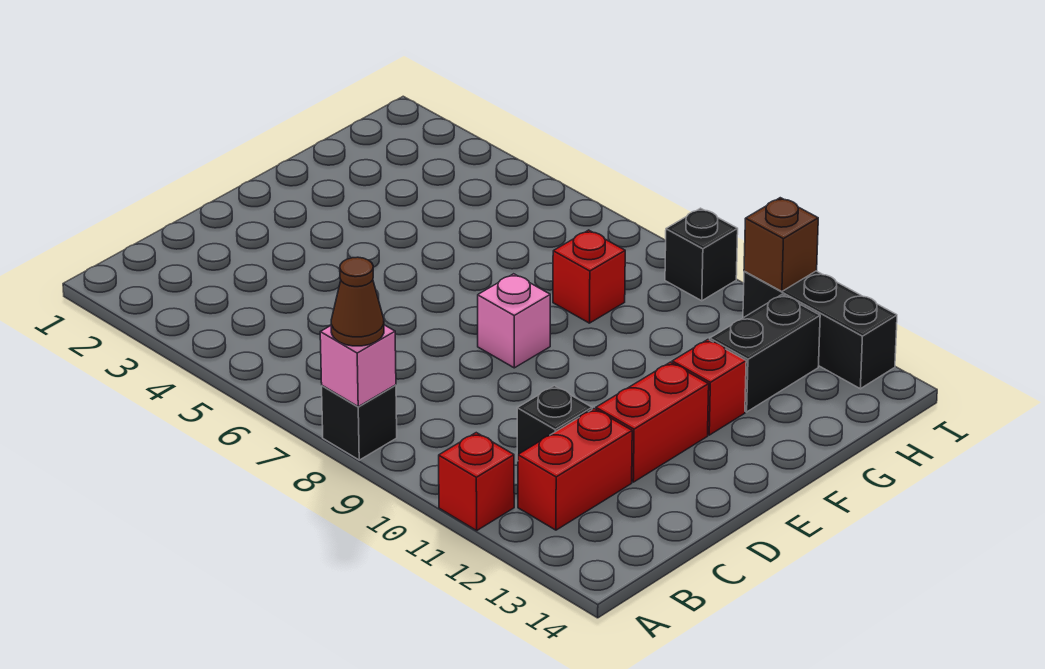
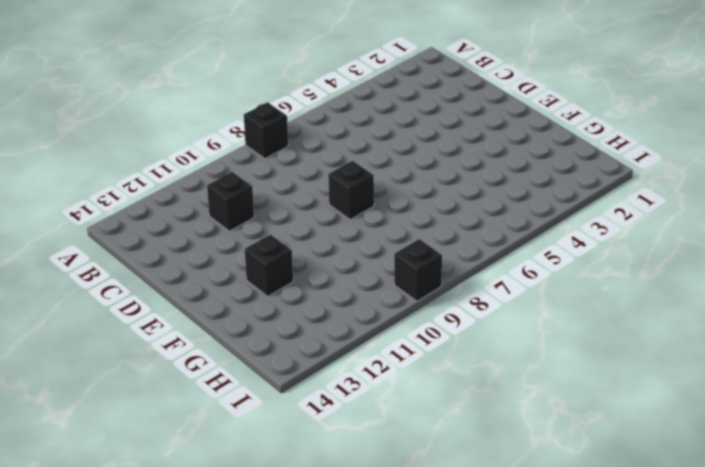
black 1x1 brick [328,161,374,220] -> pink 1x1 brick [478,274,550,368]
black 1x1 brick [245,234,293,296] -> red 1x1 brick [672,340,746,435]
none -> red 1x1 brick [439,433,514,530]
none -> red 1x2 brick [518,409,632,530]
none -> red 1x2 brick [596,362,709,482]

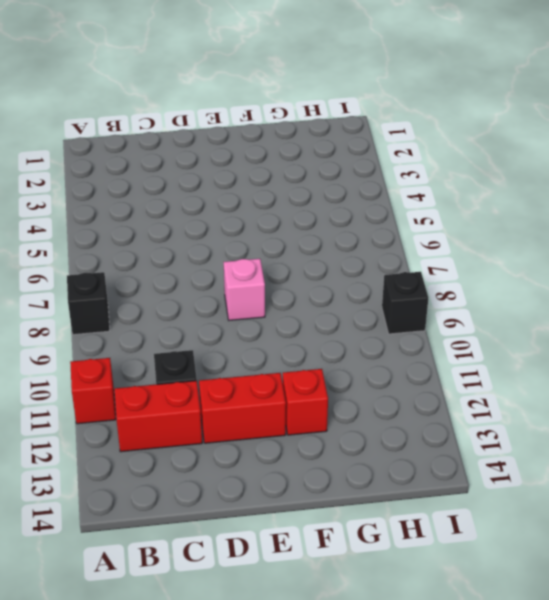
none -> red 1x1 brick [553,230,625,323]
none -> black 1x2 brick [710,295,820,412]
none -> black 1x3 brick [743,271,897,389]

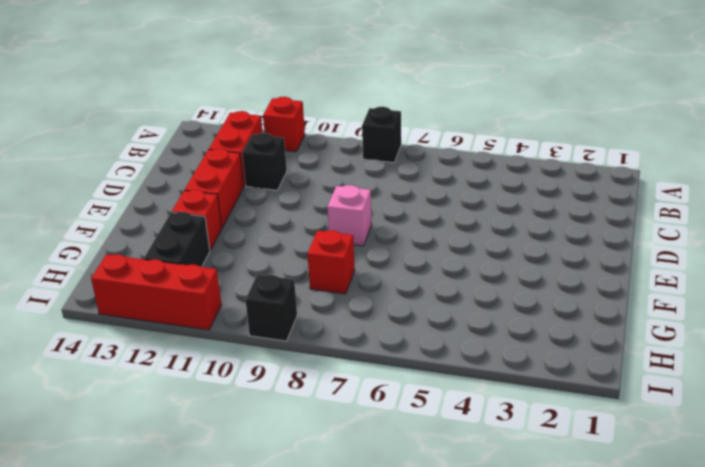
red 1x3 brick [91,254,221,330] -> black 1x3 brick [743,271,897,389]
none -> pink 1x1 brick [320,325,396,407]
none -> brown 1x1 brick [744,198,818,291]
none -> brown 1x1 cone [331,257,384,346]

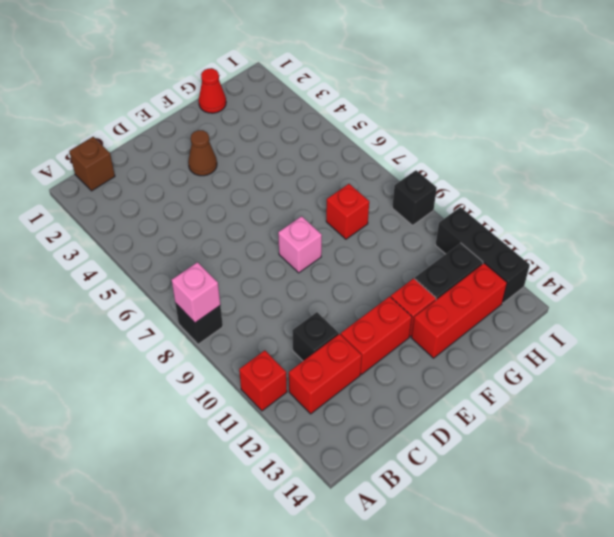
brown 1x1 brick [69,137,115,191] -> brown 1x1 brick moved to [744,198,818,291]
brown 1x1 cone [188,130,217,176] -> brown 1x1 cone moved to [331,257,384,346]
red 1x3 brick [411,263,507,358] -> none
red 1x1 cone [199,69,226,113] -> none

